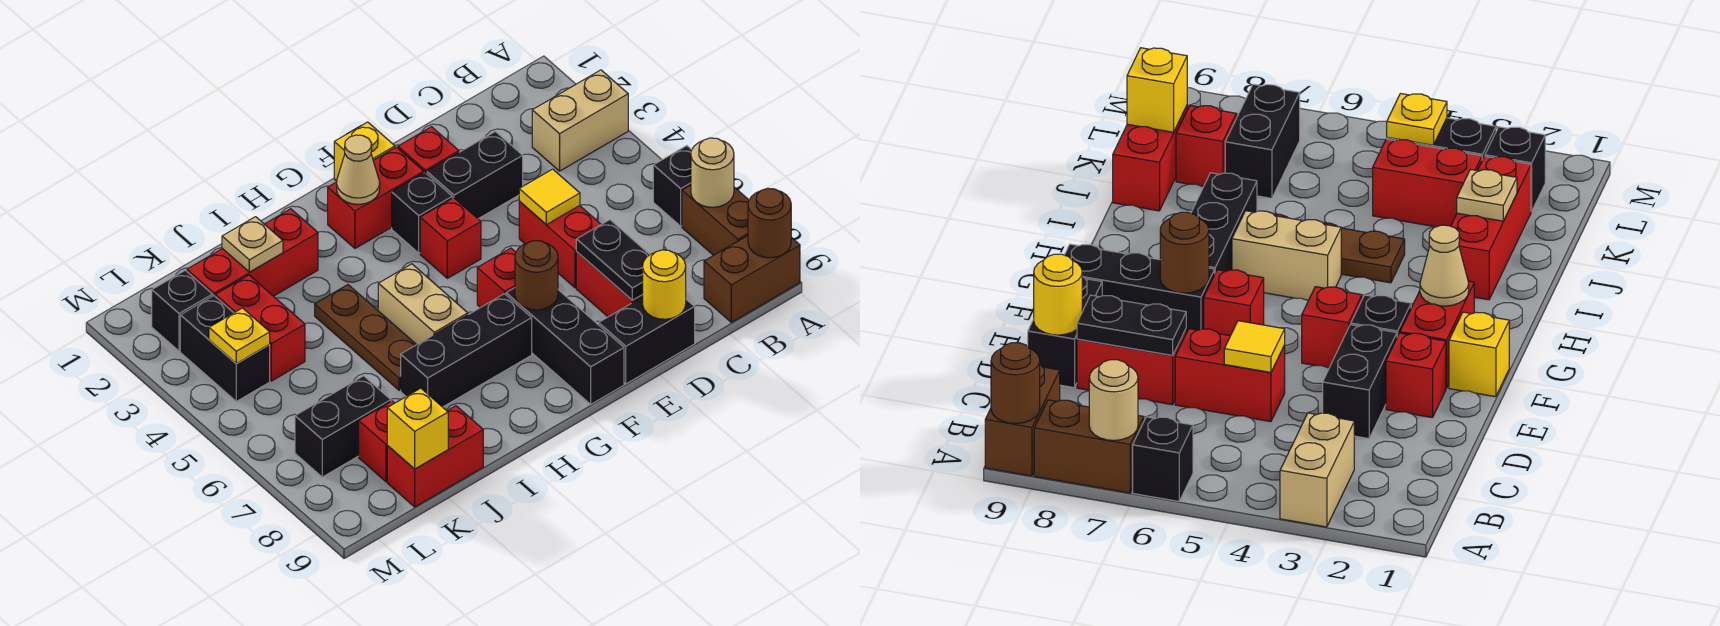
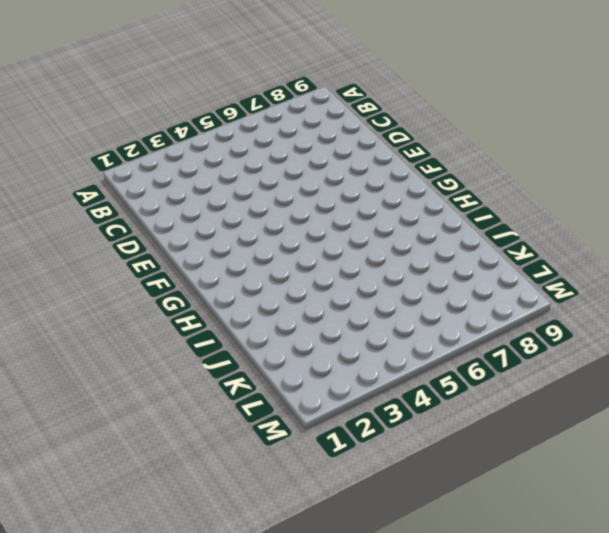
none -> tan 1x2 brick [532,70,628,171]
none -> black 1x1 brick [653,146,692,226]
none -> brown 1x2 brick [682,185,749,255]
none -> brown 1x2 brick [704,236,800,322]

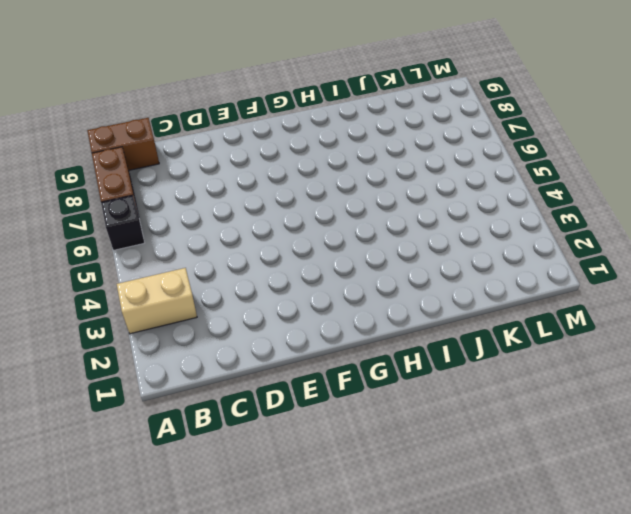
none -> black 1x2 brick [427,131,523,219]
none -> red 1x2 brick [519,201,601,288]
none -> red 1x2 brick [576,252,643,317]
none -> black 1x2 brick [599,297,695,384]

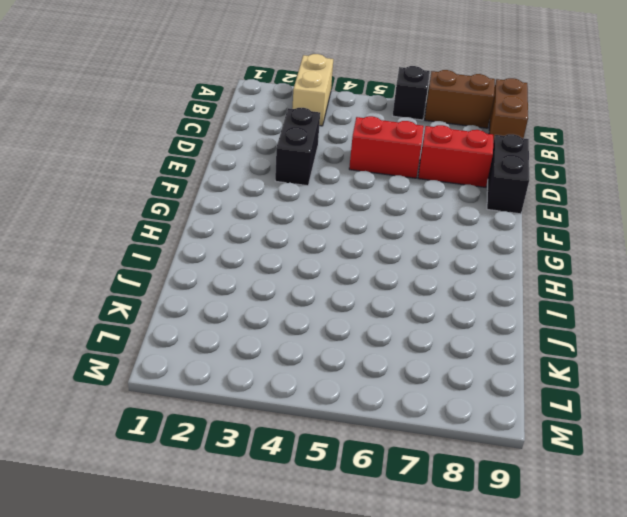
none -> red 1x1 brick [398,127,459,174]
none -> yellow 1x1 brick [334,122,395,181]
none -> red 1x2 brick [328,147,424,248]
none -> black 1x1 brick [392,173,452,253]

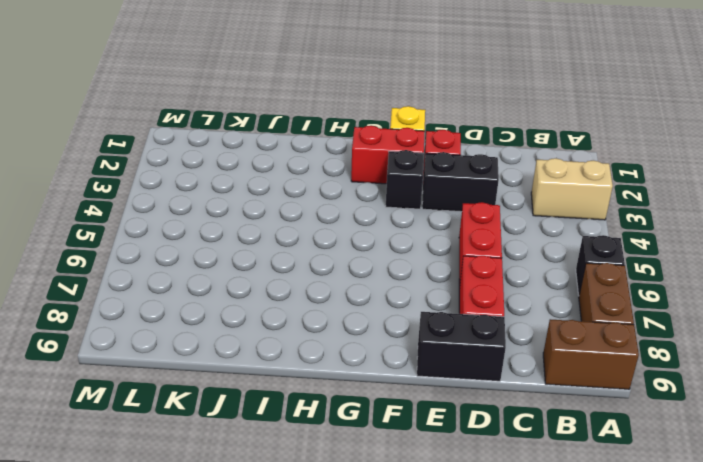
none -> red 1x1 brick [420,198,481,278]
none -> red 1x1 brick [477,248,516,308]
none -> black 1x3 brick [506,288,624,404]
none -> black 1x3 brick [401,294,532,407]

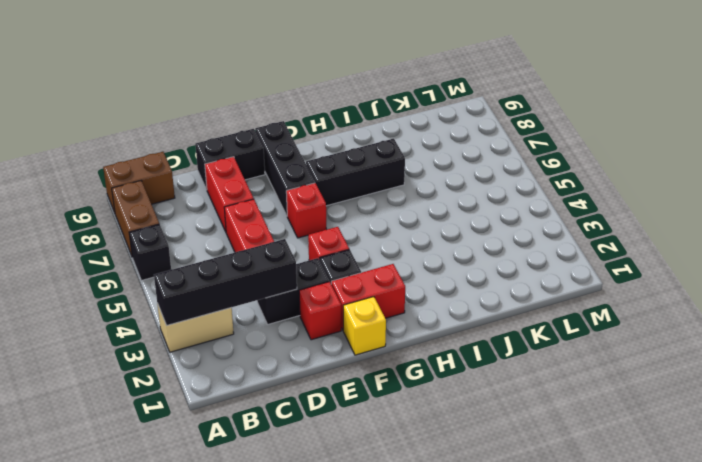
black 1x4 brick [154,239,297,325] -> none
none -> tan 1x2 brick [378,264,468,345]
none -> red 1x3 brick [187,209,318,297]
none -> brown 1x3 plate [315,285,416,390]
none -> red 1x2 brick [387,406,483,507]

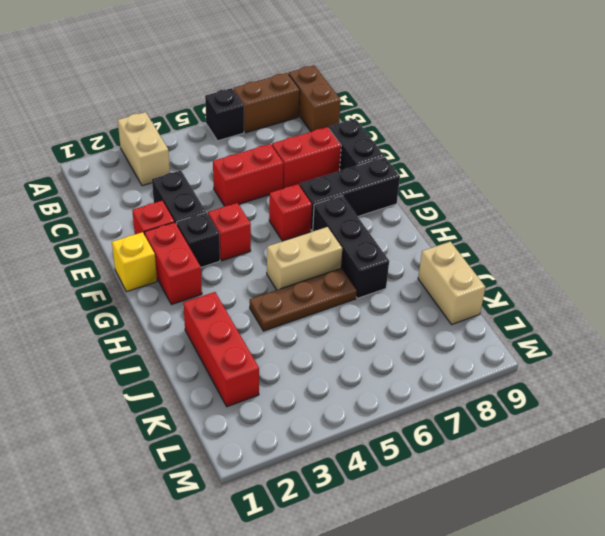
tan 1x2 brick [418,241,485,324] -> red 1x2 brick [387,406,483,507]
none -> red 1x2 brick [216,275,305,381]
none -> black 1x2 brick [295,376,391,477]
none -> red 1x1 brick [359,401,394,482]
none -> black 1x1 brick [152,270,213,351]

